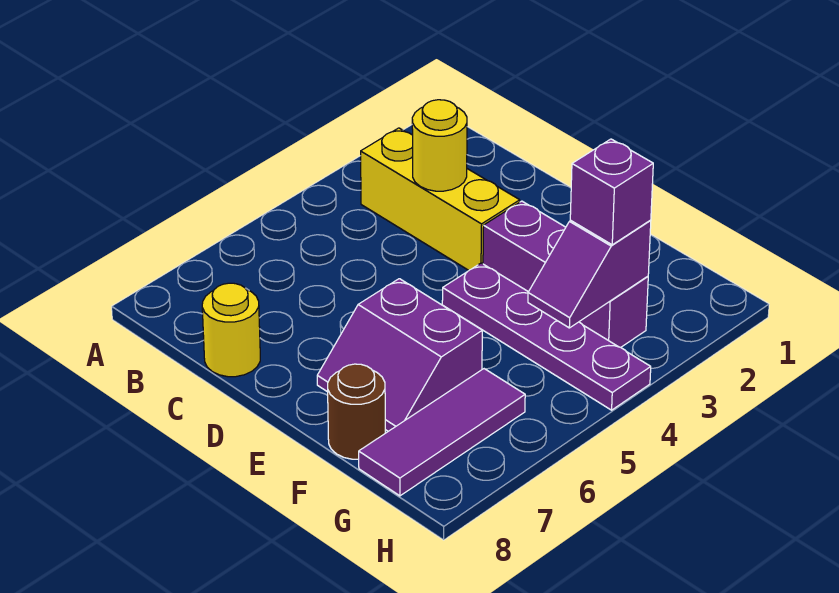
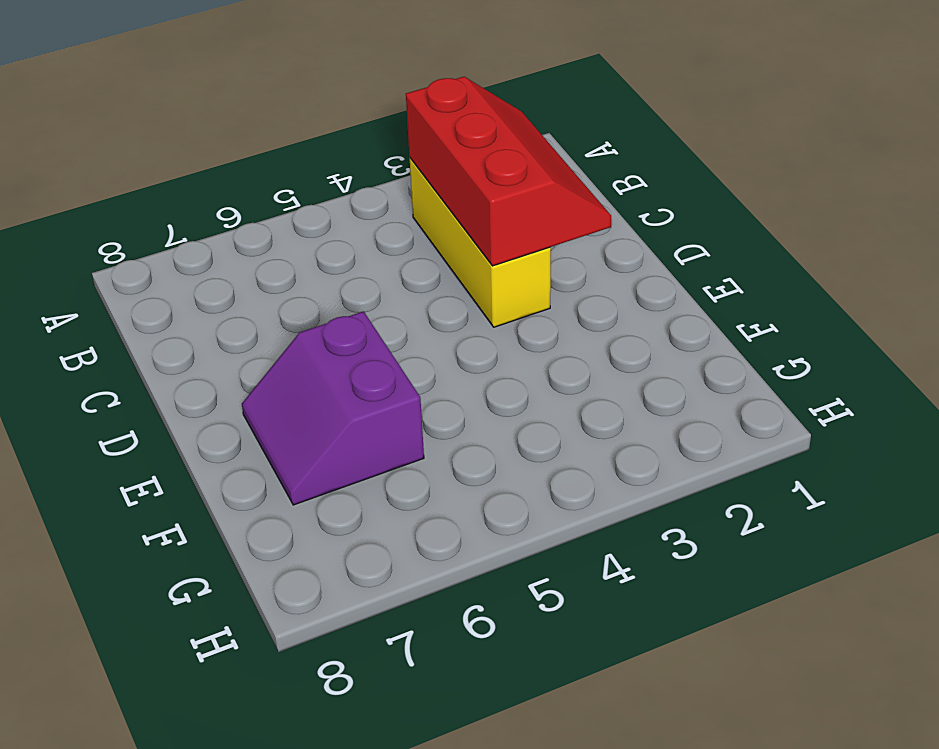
red 2x3 slope [406,77,611,266] -> yellow 1x1 round brick [412,100,467,191]
none -> yellow 1x1 round brick [202,283,260,377]
none -> purple 1x3 brick [483,201,648,347]

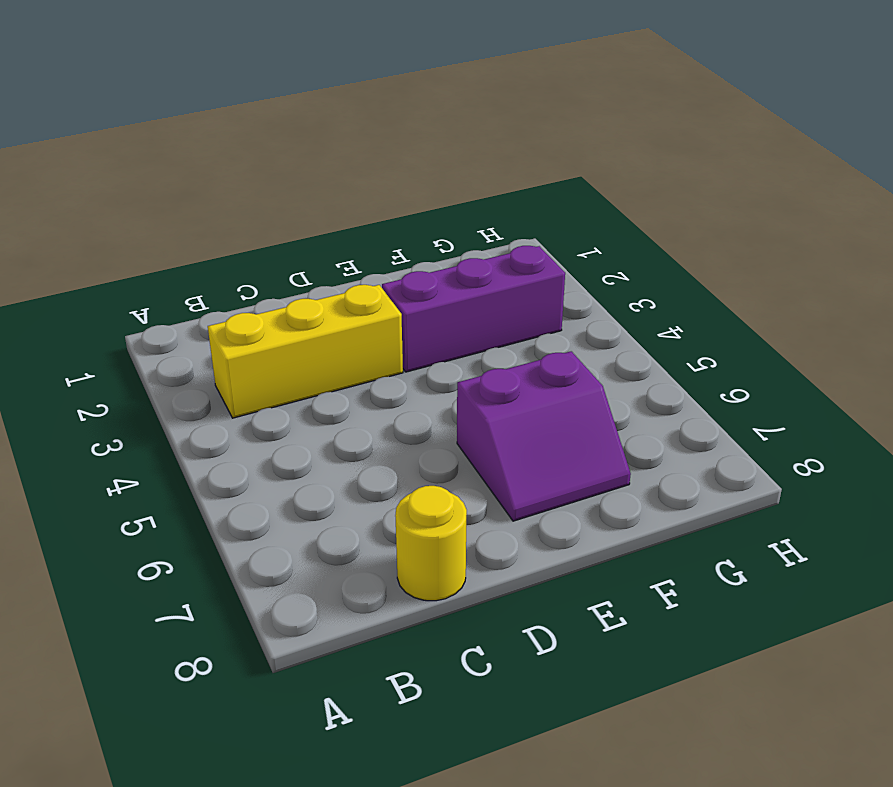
none -> purple 1x4 plate [442,263,651,410]
none -> brown 1x1 round brick [328,364,385,459]

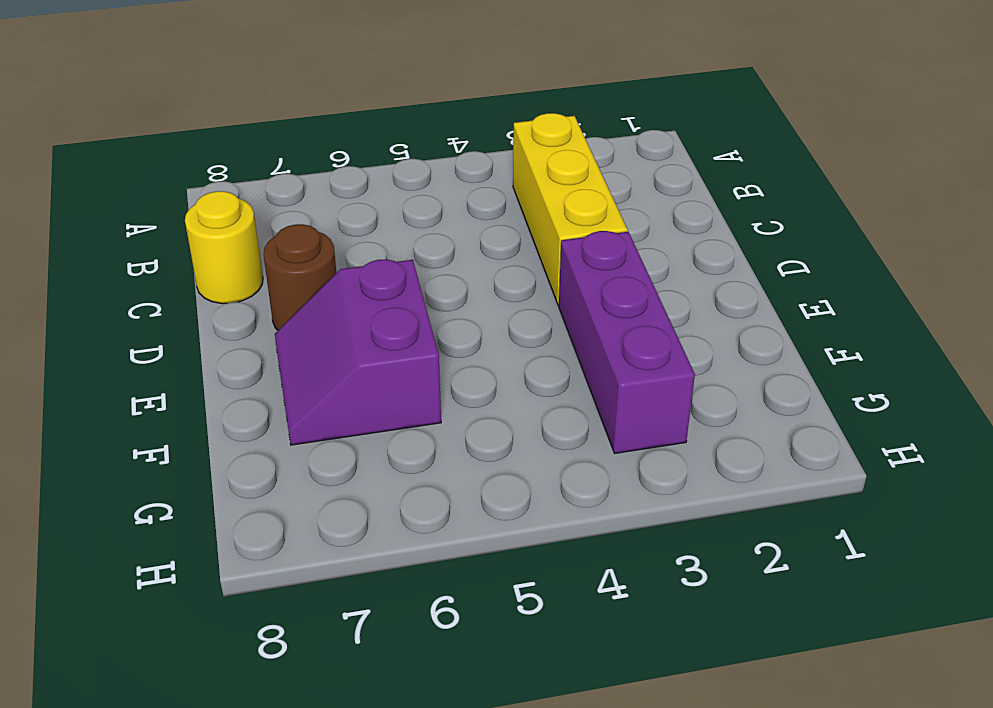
brown 1x1 round brick [263,224,336,330] -> brown 1x1 round brick moved to [328,364,385,459]
none -> purple 1x4 plate [442,263,651,410]
none -> purple 1x3 tile [359,369,525,496]

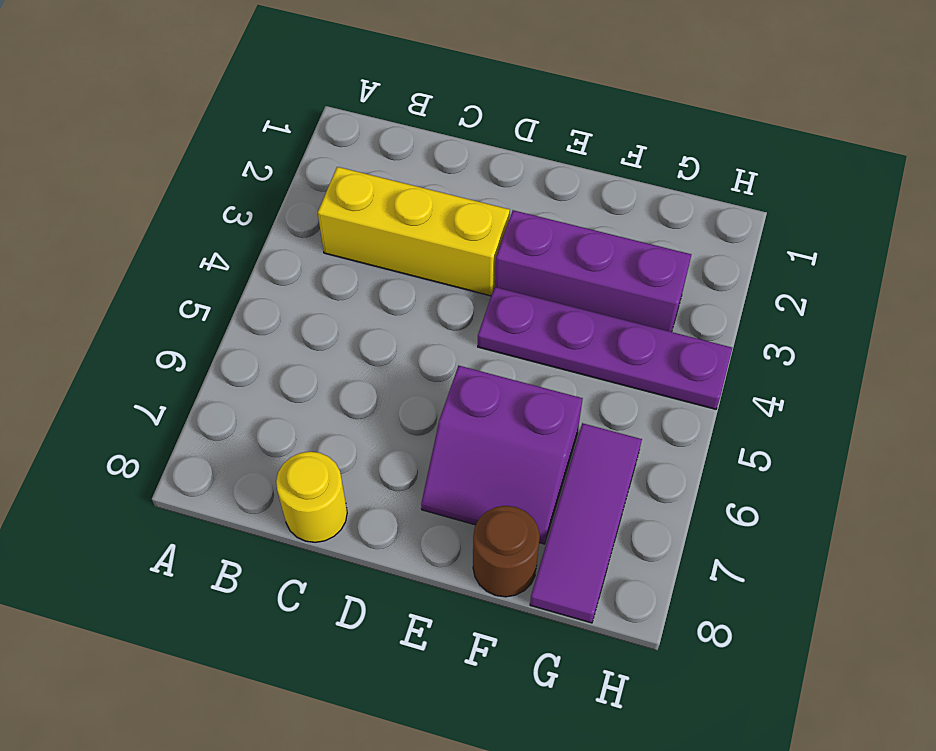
none -> yellow 1x1 round brick [412,100,467,191]
none -> purple 1x2 slope [528,220,651,328]

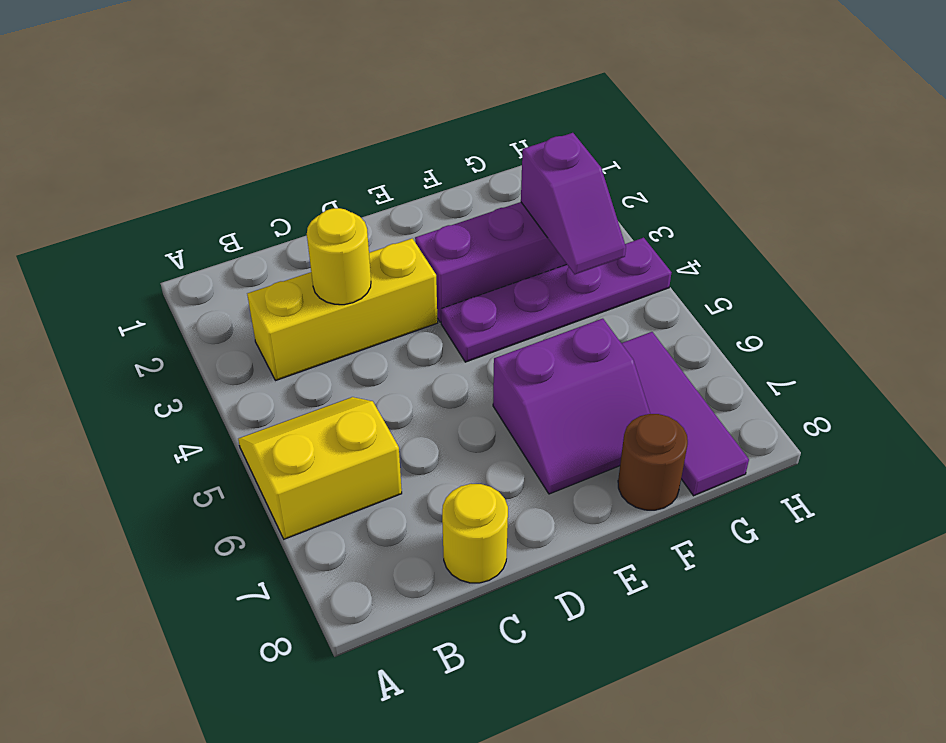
yellow 2x2 slope [238,397,402,539] -> none
none -> purple 1x1 brick [570,139,653,245]

